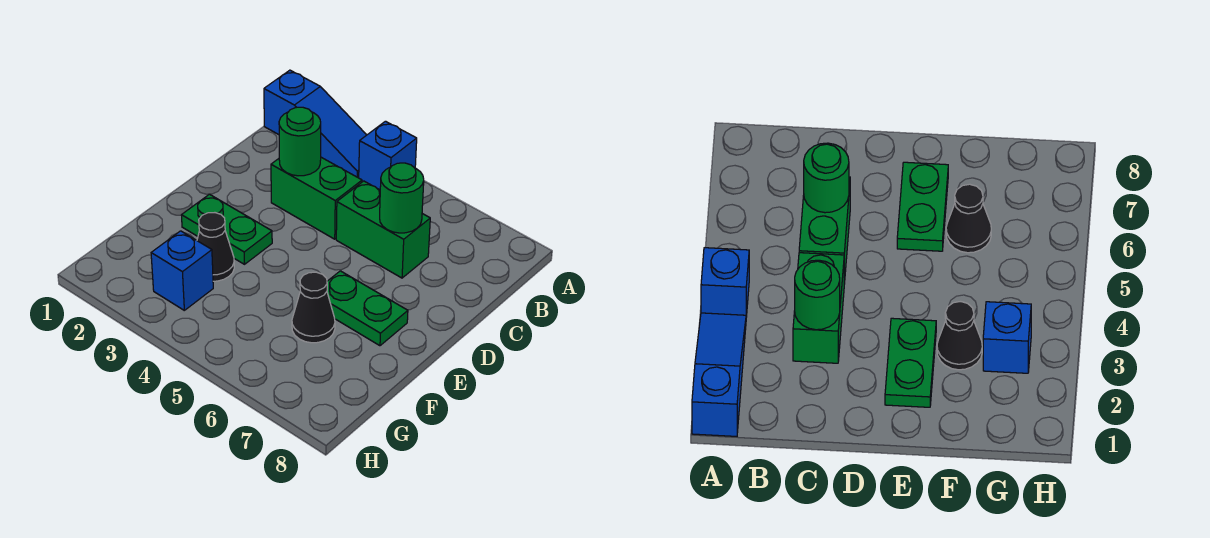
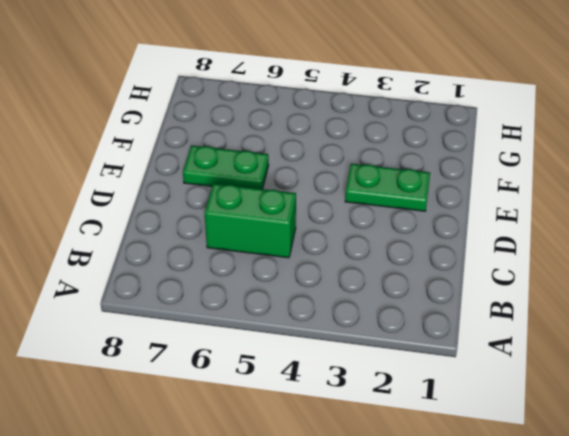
none -> blue 1x3 slope [264,70,366,177]
none -> blue 1x1 brick [359,121,417,190]

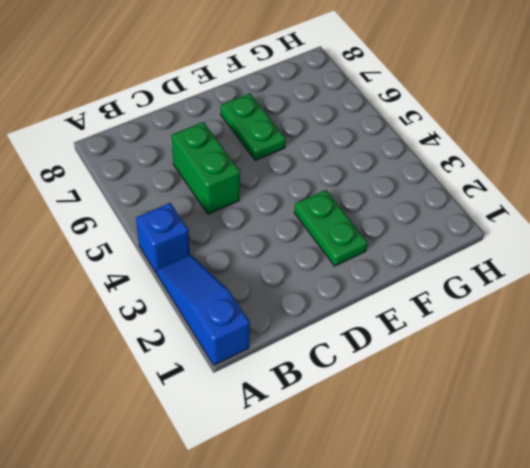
none -> green 1x2 brick [271,157,362,239]
none -> black 1x1 cone [197,213,234,281]

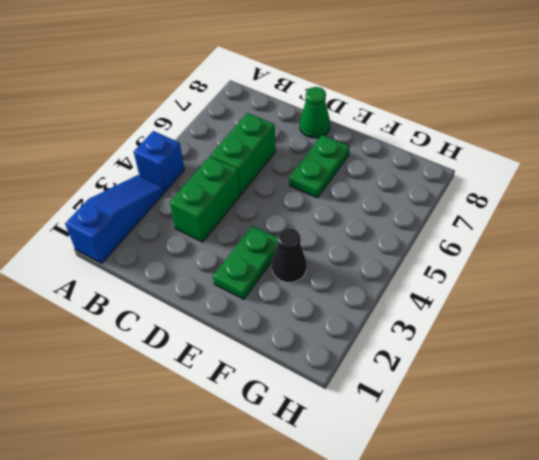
green 1x1 cone [300,87,330,138] -> none
none -> black 1x1 cone [292,272,335,343]
none -> blue 1x1 brick [151,231,213,310]

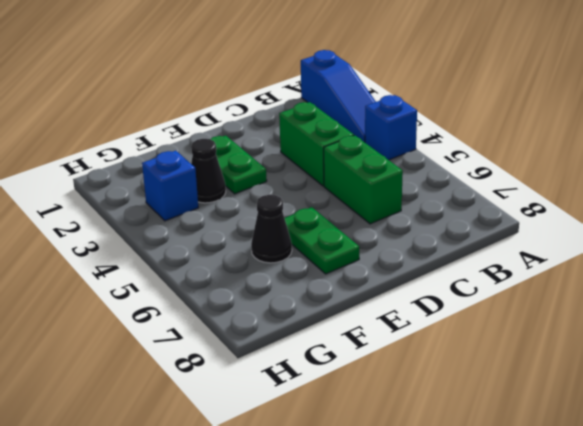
none -> green 1x1 round brick [279,107,321,176]
none -> green 1x1 round brick [380,163,424,233]

